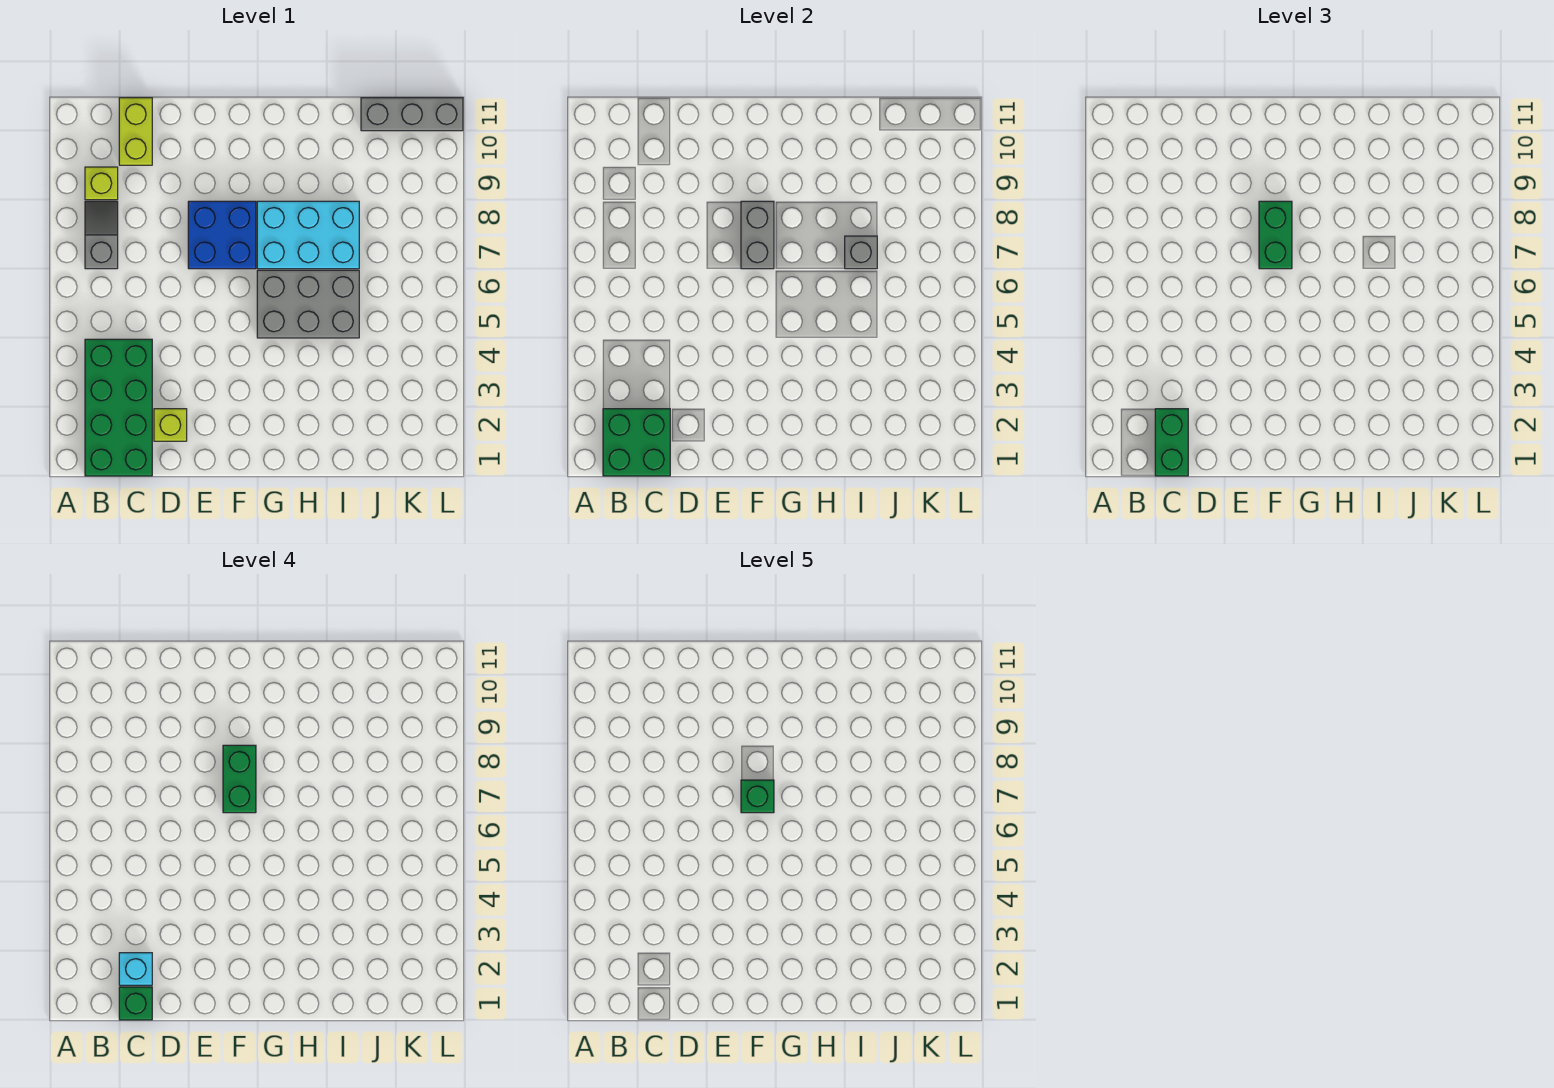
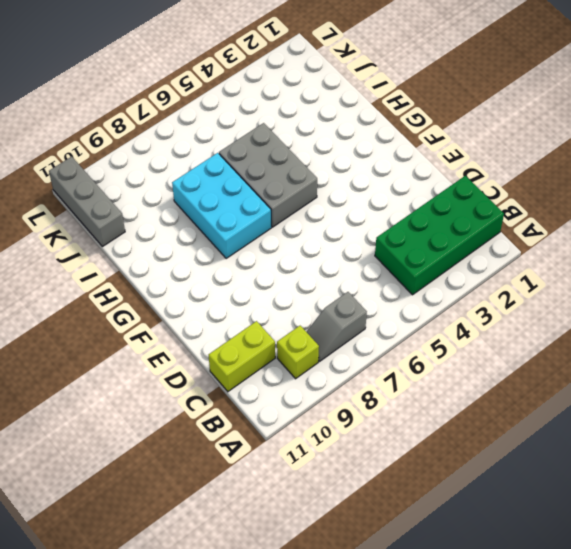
none -> lime 1x1 brick [154,409,187,441]
none -> blue 2x2 brick [188,201,256,269]
none -> green 2x2 brick [603,409,670,476]

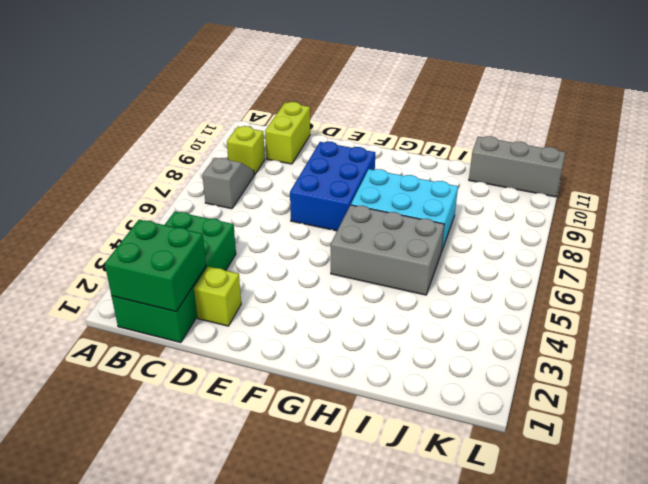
blue 2x3 brick [290,142,375,231] -> blue 2x2 brick [188,201,256,269]
none -> grey 1x2 brick [741,201,774,269]
none -> grey 1x1 brick [845,236,877,269]
none -> green 1x2 brick [1155,409,1188,476]

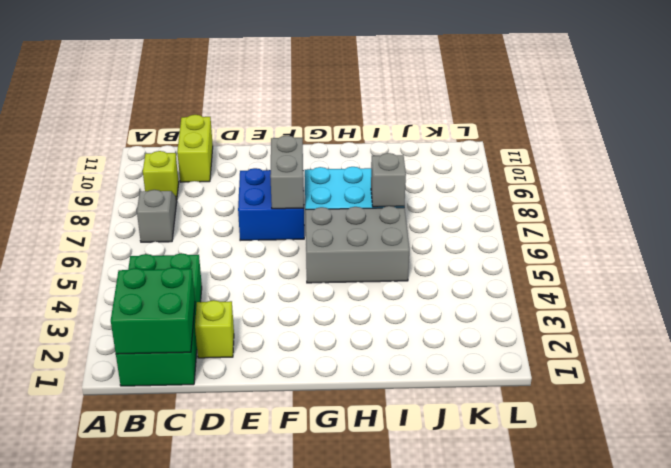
none -> grey 1x3 brick [361,98,463,131]
none -> green 1x2 brick [1155,409,1188,476]
none -> green 1x2 brick [1259,201,1292,269]

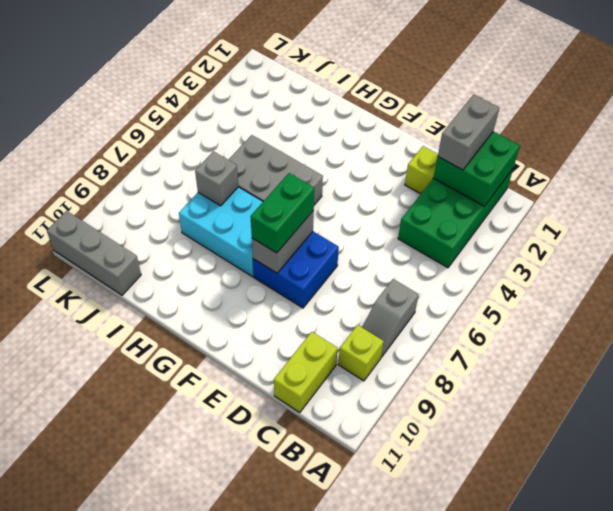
grey 1x2 brick [438,95,499,170] -> green 1x2 brick [1155,409,1188,476]
none -> green 1x1 brick [119,987,152,1020]
none -> cyan 1x1 brick [119,953,152,985]
none -> green 1x2 brick [223,745,256,813]

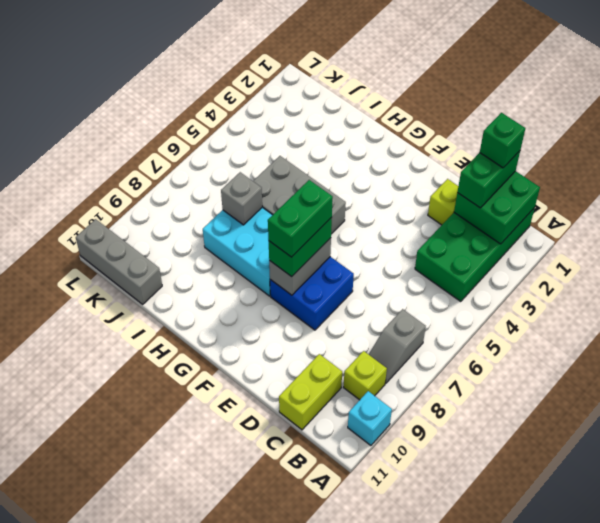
cyan 1x1 brick [348,391,392,446] -> cyan 1x1 brick moved to [119,953,152,985]
none -> green 1x1 brick [741,780,774,813]

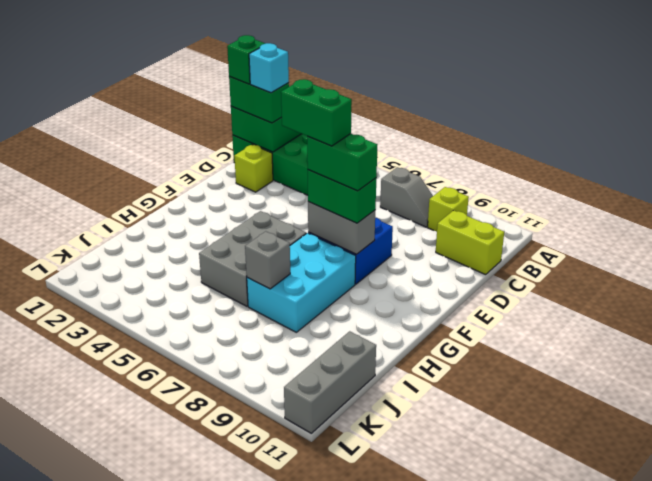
green 1x2 brick [281,79,352,146] -> green 1x1 brick [741,780,774,813]

